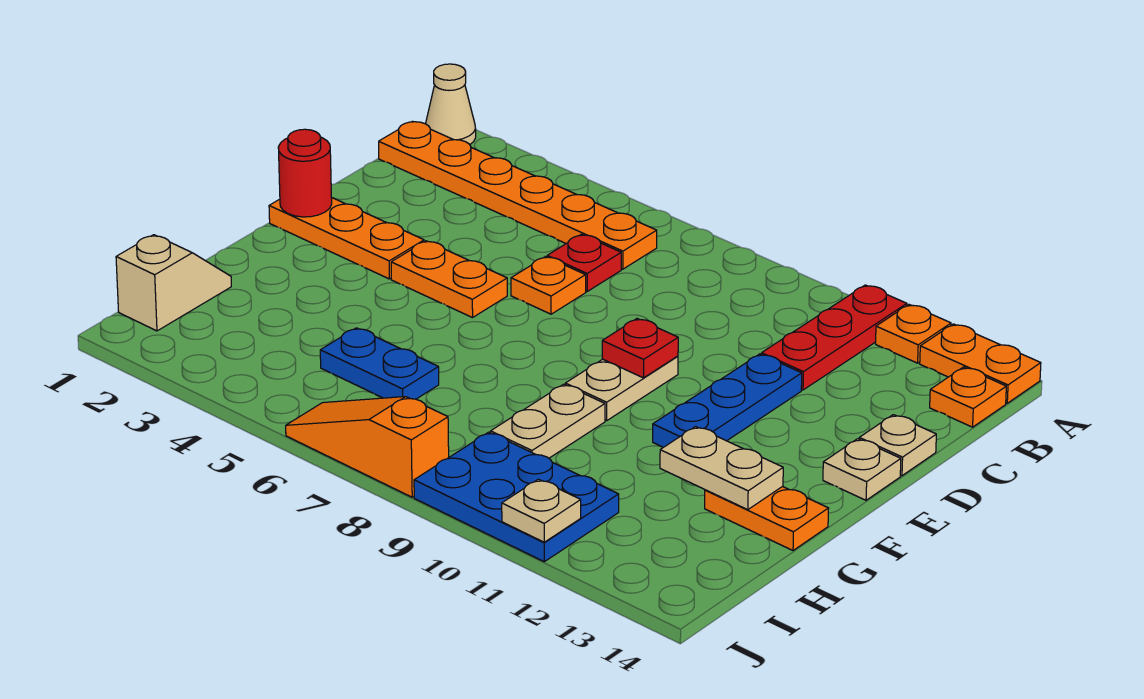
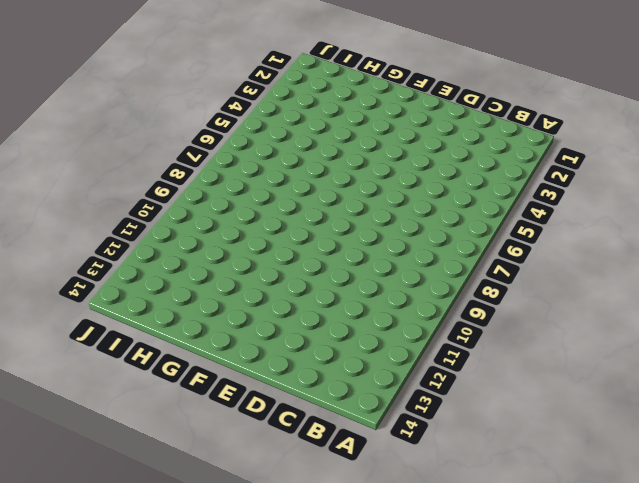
none -> tan 1x1 cone [426,64,476,145]
none -> red 1x3 plate [762,285,907,390]
none -> orange 1x1 plate [876,305,951,363]

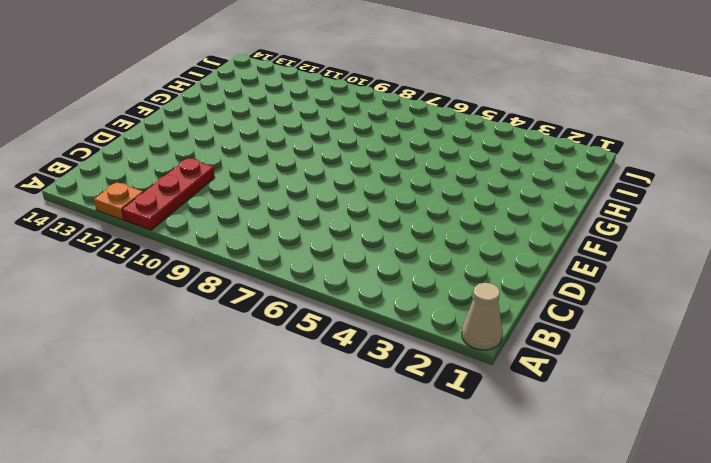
none -> orange 1x2 plate [920,324,1041,403]
none -> orange 1x6 plate [379,121,657,269]
none -> orange 1x1 plate [930,367,1006,427]

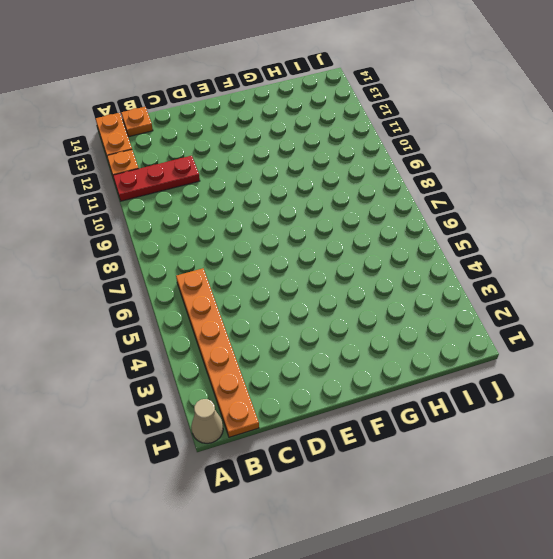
none -> red 1x1 plate [547,234,621,291]
none -> orange 1x1 plate [511,257,586,314]
none -> blue 1x3 plate [653,354,802,447]

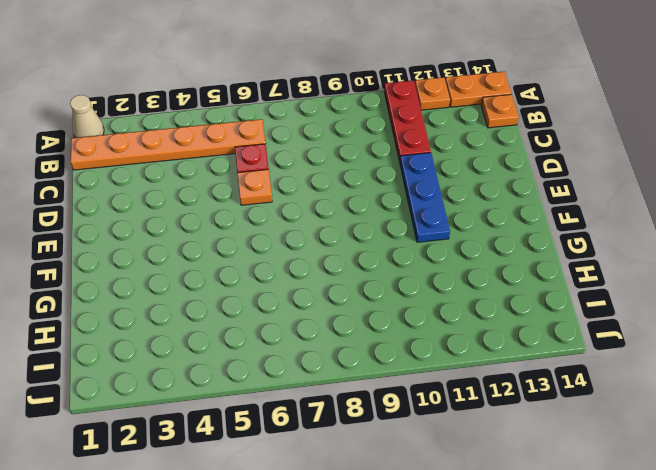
none -> tan 1x1 plate [859,415,936,476]
none -> orange 1x3 plate [269,197,424,279]
none -> orange 1x2 plate [391,241,507,318]

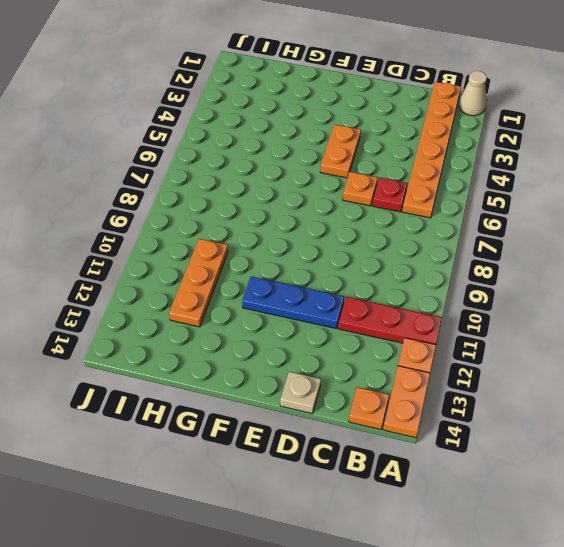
orange 1x3 plate [169,239,228,327] -> orange 1x3 plate moved to [269,197,424,279]
none -> tan 1x2 plate [565,356,678,421]
none -> tan 1x1 plate [823,439,901,500]
none -> tan 1x2 plate [491,384,605,458]

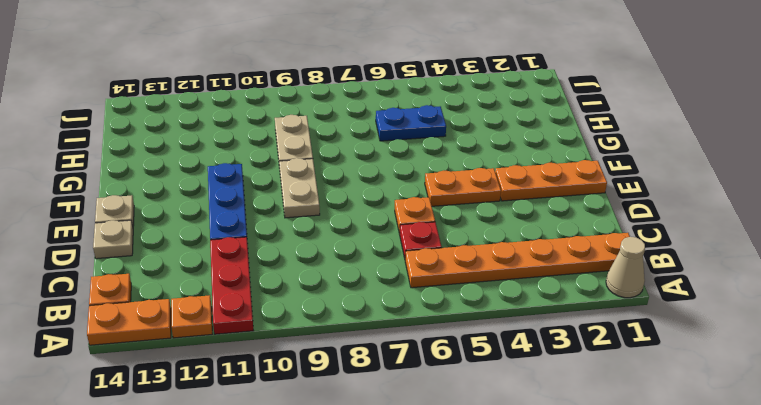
none -> orange 1x2 plate [705,486,829,550]
none -> tan 1x2 slope [116,235,231,331]
none -> blue 2x3 plate [414,432,619,562]

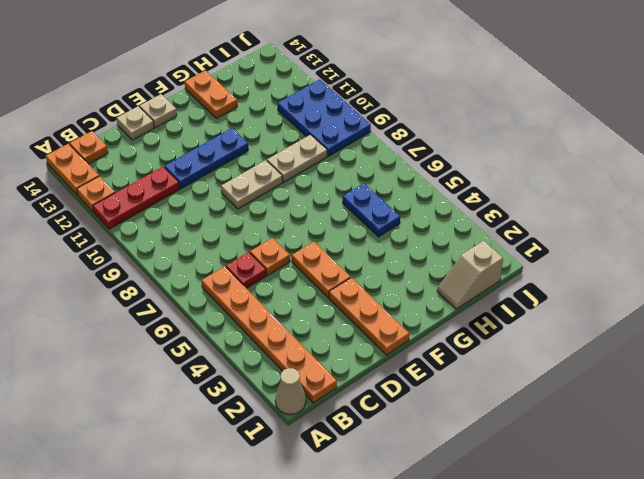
none -> orange 1x3 slope [286,397,449,497]
none -> red 1x1 round brick [278,129,332,217]
none -> red 1x1 plate [602,319,678,378]

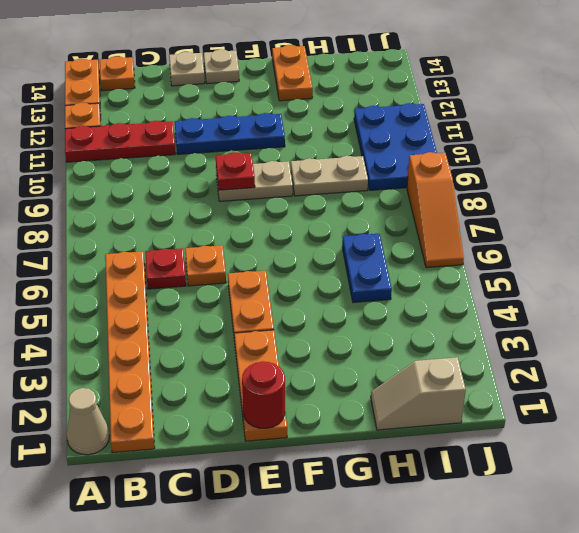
none -> tan 1x2 plate [660,427,783,510]
none -> tan 1x1 plate [502,479,581,542]

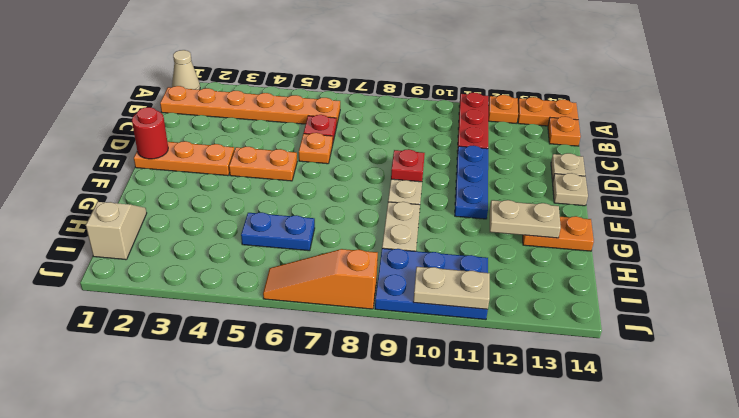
tan 1x2 plate [413,267,490,310] -> tan 1x1 plate [502,479,581,542]

